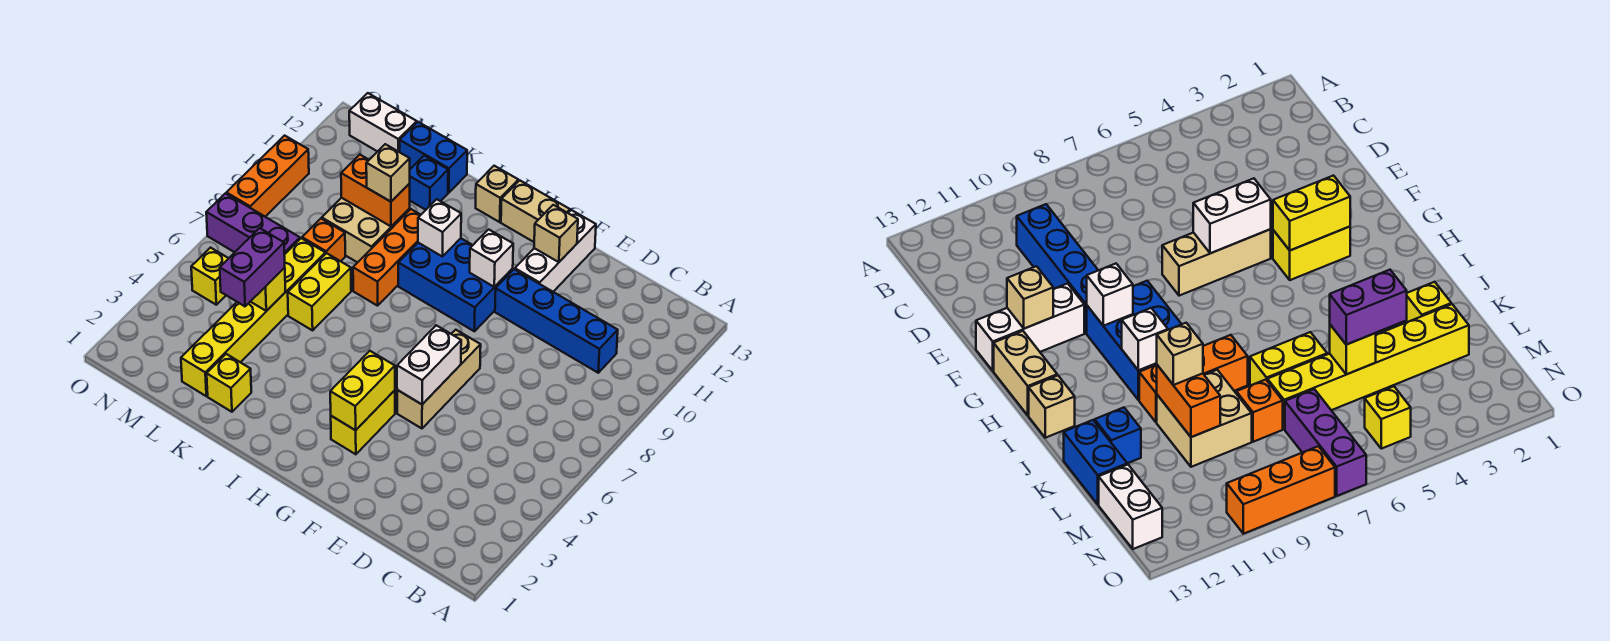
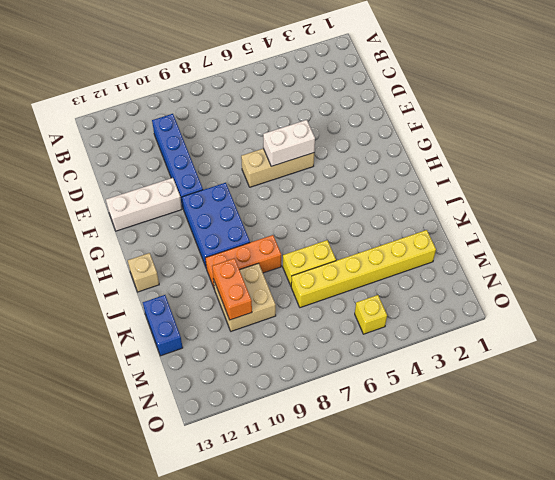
none -> yellow 1x2 brick [331,390,395,454]
none -> tan 1x2 brick [501,180,570,242]
none -> yellow 1x1 brick [207,354,251,412]

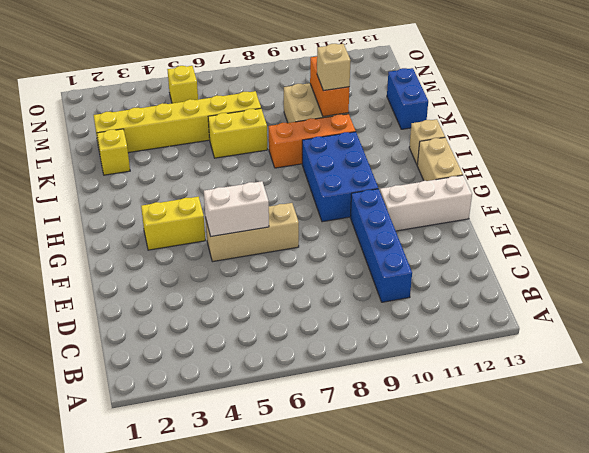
none -> blue 1x1 brick [409,156,448,210]
none -> orange 1x1 brick [302,219,345,261]
none -> purple 1x3 brick [206,193,300,255]

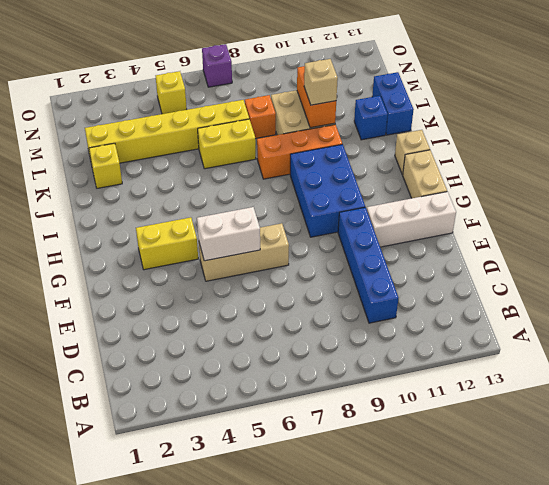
purple 1x1 brick [202,44,232,87] -> purple 1x3 brick [206,193,300,255]
none -> white 1x2 brick [349,93,417,152]
none -> orange 1x3 brick [226,136,309,217]
none -> tan 1x1 brick [534,205,578,262]

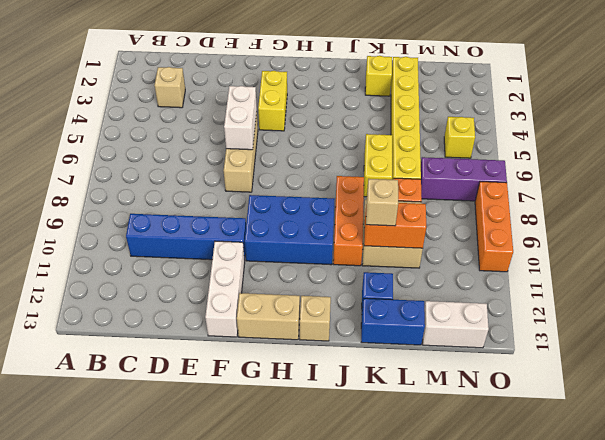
tan 1x1 brick [155,67,185,108] -> tan 1x1 brick moved to [534,205,578,262]
none -> yellow 1x2 brick [330,351,395,430]
none -> white 1x1 brick [470,229,513,287]
none -> white 1x1 brick [418,199,461,256]

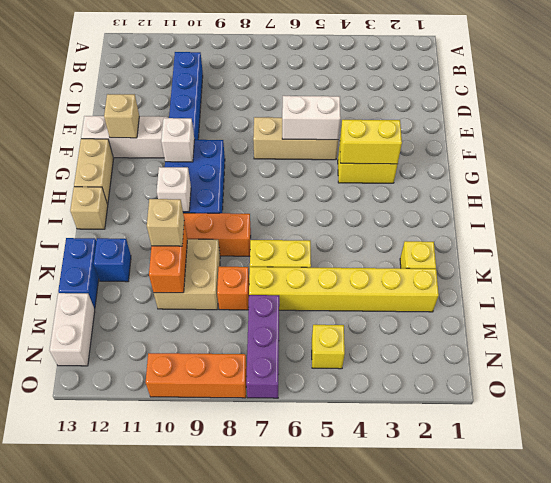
none -> yellow 1x1 brick [250,268,285,311]
none -> purple 1x2 brick [220,228,285,306]

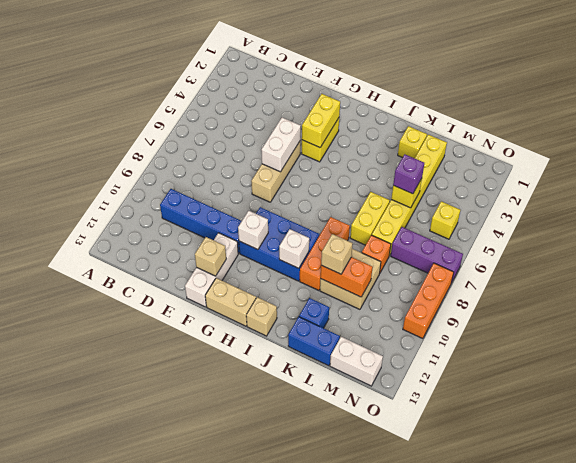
purple 1x1 brick [393,155,424,194] -> purple 1x2 brick [220,228,285,306]

